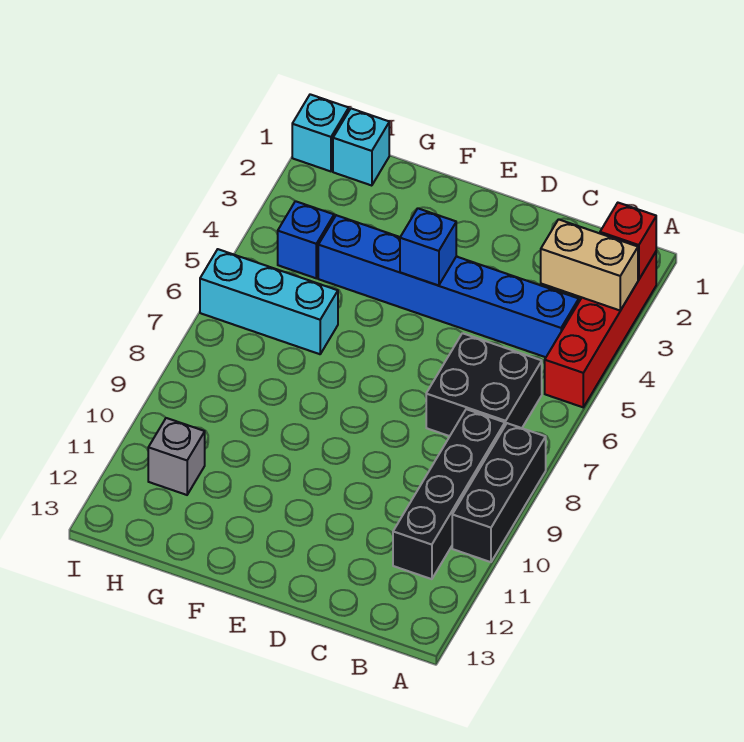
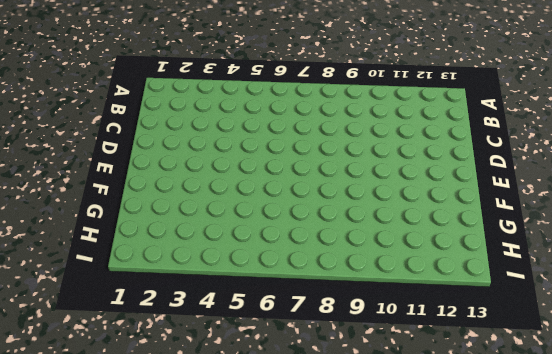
none -> red 1x4 brick [545,252,656,407]
none -> black 1x3 brick [452,423,546,562]
none -> blue 1x6 brick [318,215,579,357]

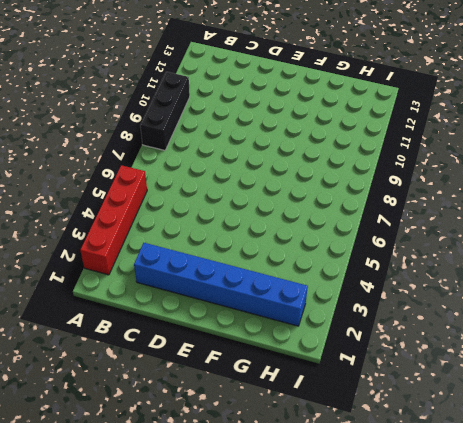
blue 1x6 brick [134,243,308,326] -> blue 1x6 brick moved to [318,215,579,357]
none -> black 2x2 brick [426,333,542,436]
none -> black 1x4 brick [393,409,505,579]
none -> cyan 1x3 brick [200,249,338,354]

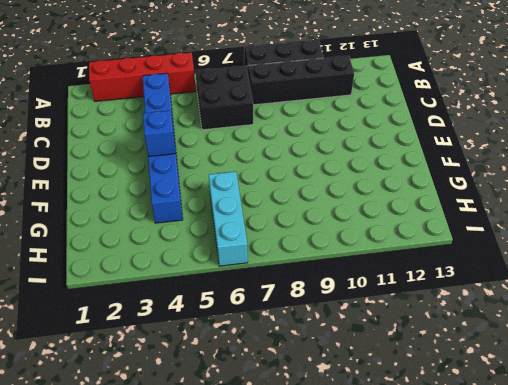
none -> cyan 1x1 brick [333,109,389,186]
none -> blue 1x1 brick [278,201,334,278]
none -> grey 1x1 brick [148,418,205,495]

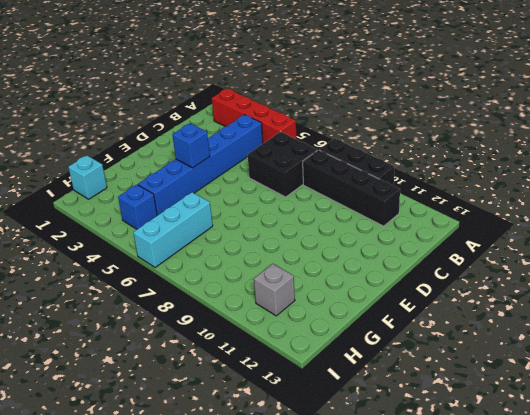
none -> cyan 1x1 brick [292,94,349,171]
none -> red 1x1 brick [600,203,656,280]
none -> tan 1x2 brick [541,219,638,310]

